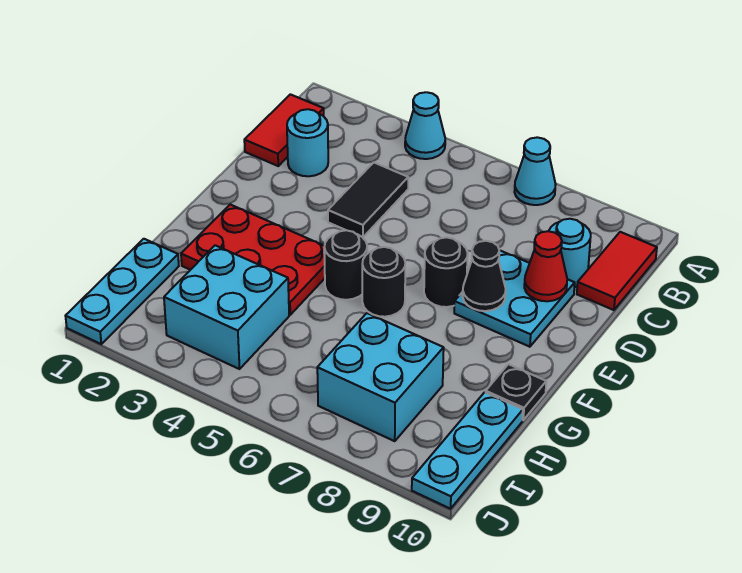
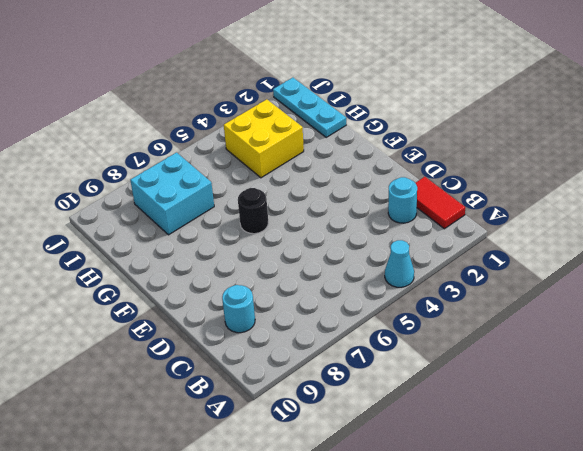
yellow 2x2 brick [224,99,304,178] -> cyan 2x2 brick [164,245,289,369]
none -> cyan 1x1 cone [515,137,556,205]
none -> red 1x2 tile [577,232,657,310]
none -> black 1x2 tile [328,163,408,237]

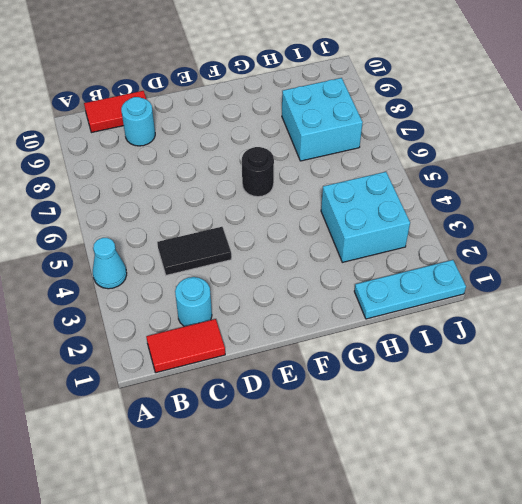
none -> cyan 1x1 cone [515,137,556,205]
none -> cyan 2x2 plate [454,250,575,347]
none -> black 1x1 round brick [424,237,468,307]

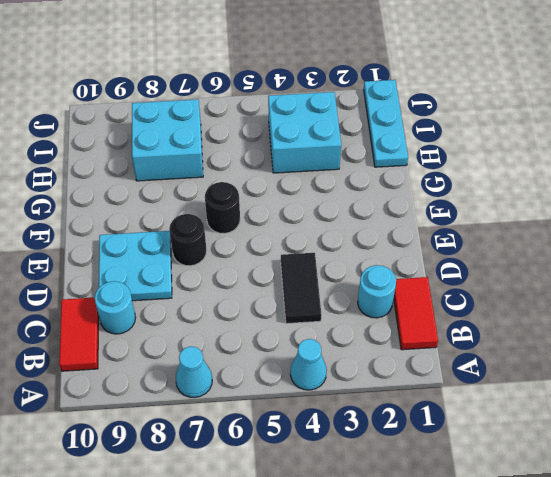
none -> red 2x3 plate [181,205,325,315]
none -> black 1x1 round brick [324,230,367,300]
none -> black 1x1 plate [486,364,546,420]

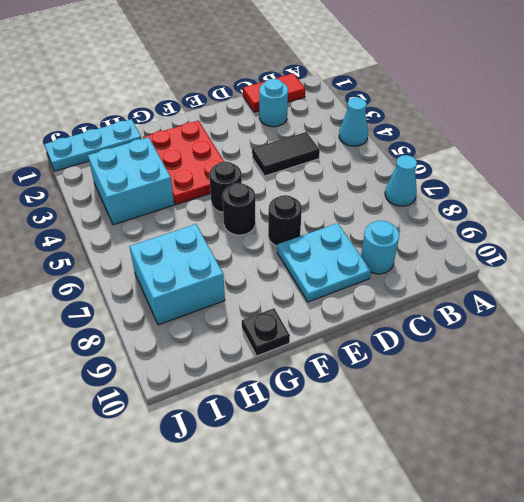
none -> red 1x2 tile [577,232,657,310]
none -> cyan 1x3 plate [412,392,523,509]
none -> red 1x1 cone [524,231,567,301]

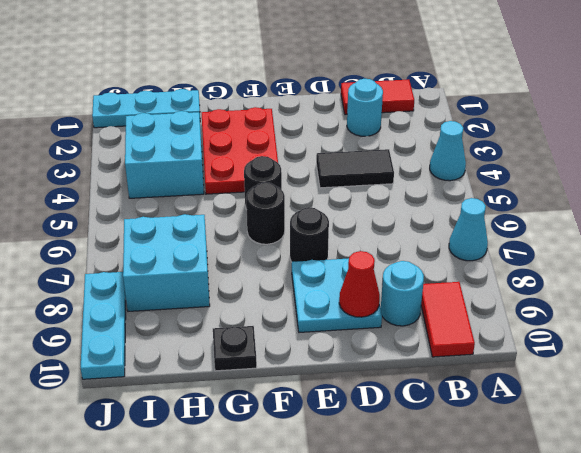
red 1x2 tile [421,282,475,357] -> red 1x2 tile turned to [577,232,657,310]
cyan 1x3 plate [81,272,126,379] -> cyan 1x3 plate turned to [412,392,523,509]
none -> black 1x1 cone [463,241,506,311]

